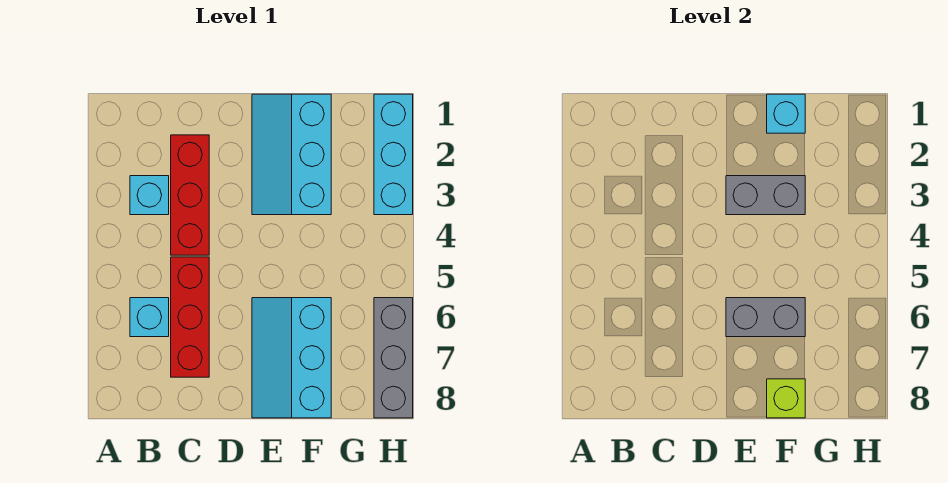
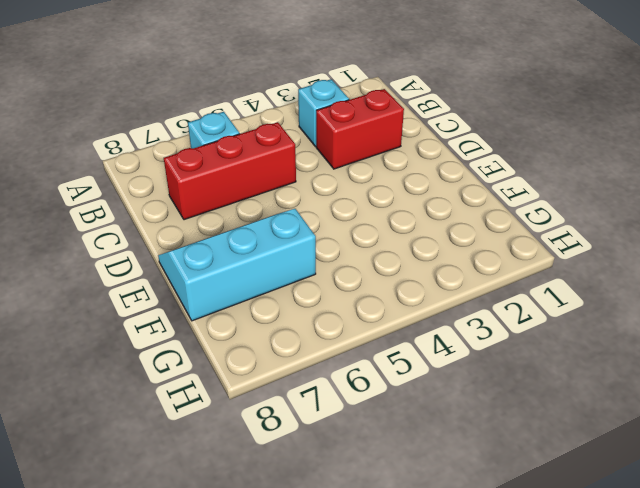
red 1x2 brick [316,89,404,169] -> red 1x3 brick [171,135,209,255]
none -> cyan 2x3 slope [252,94,331,215]
none -> cyan 1x3 brick [374,94,413,215]
none -> grey 1x3 brick [374,298,413,418]

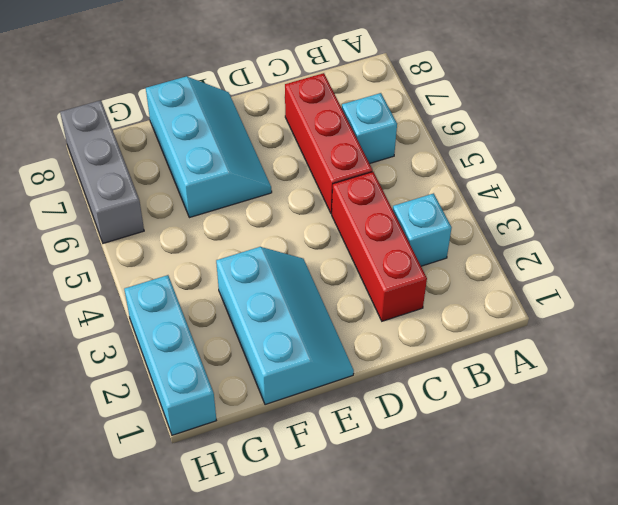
none -> grey 1x2 brick [726,176,805,215]
none -> grey 1x2 brick [726,298,805,337]
none -> cyan 1x1 brick [767,94,805,133]

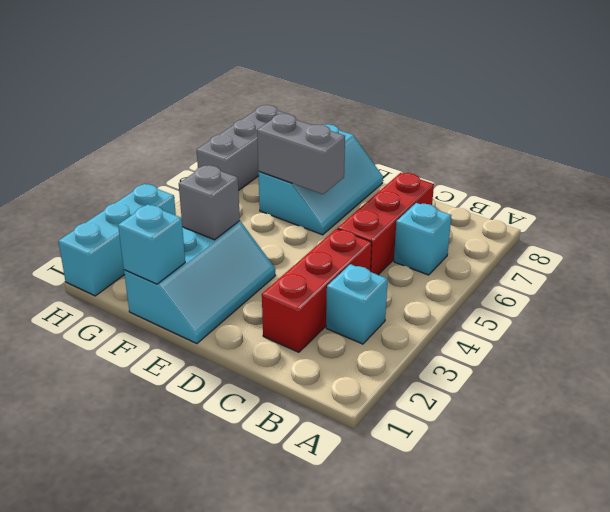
grey 1x1 brick [179,165,240,240] -> grey 1x2 brick [726,176,805,215]
none -> lime 1x1 brick [767,379,805,418]

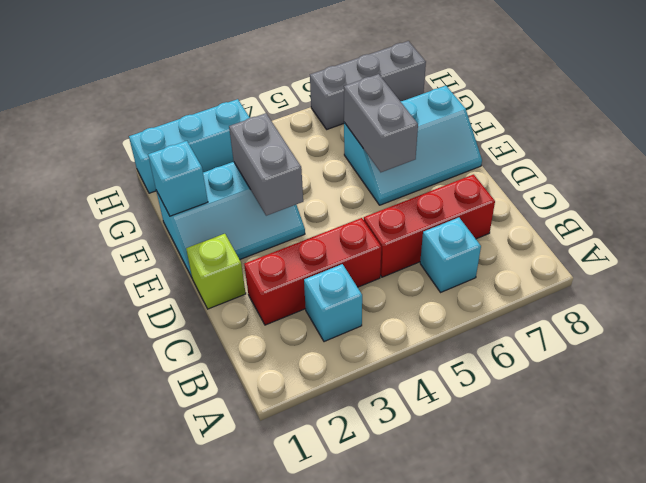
lime 1x1 brick [186,234,246,309] -> lime 1x1 brick moved to [767,379,805,418]

